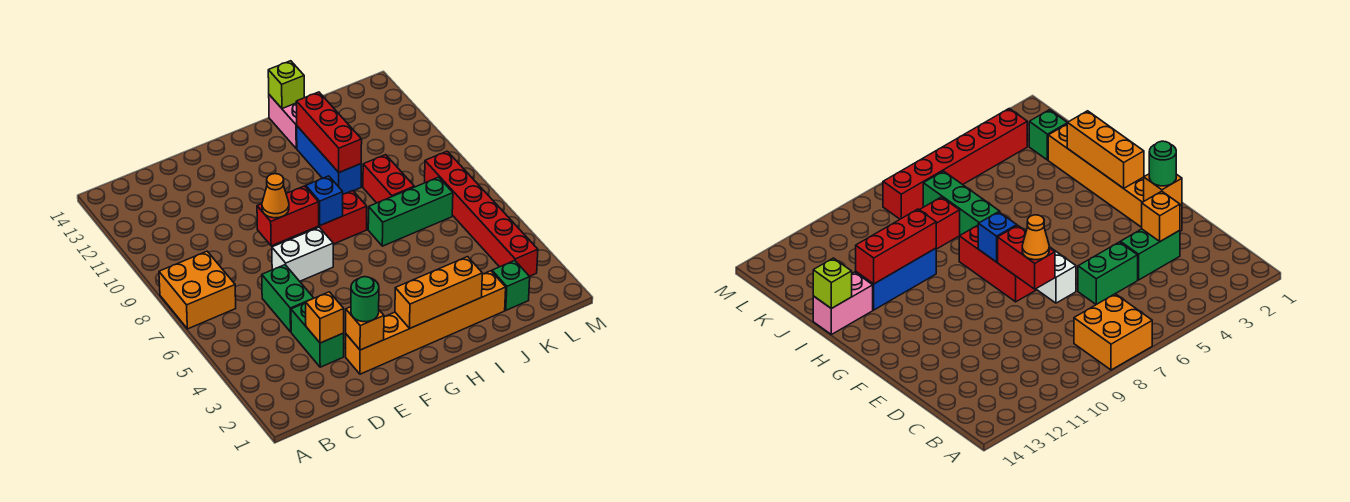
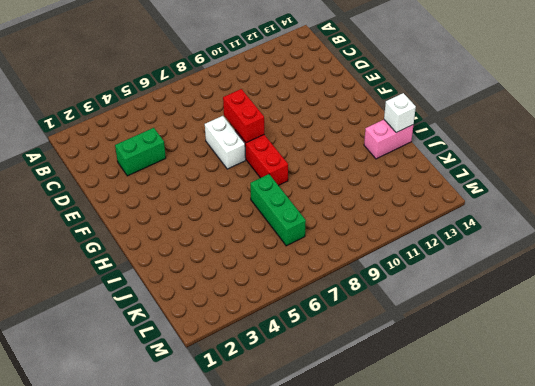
white 1x1 brick [384,93,416,133] -> lime 1x1 brick [268,61,304,109]
none -> orange 2x2 brick [159,251,236,329]
none -> green 1x2 brick [262,265,313,332]
none -> orange 1x6 brick [346,271,506,374]

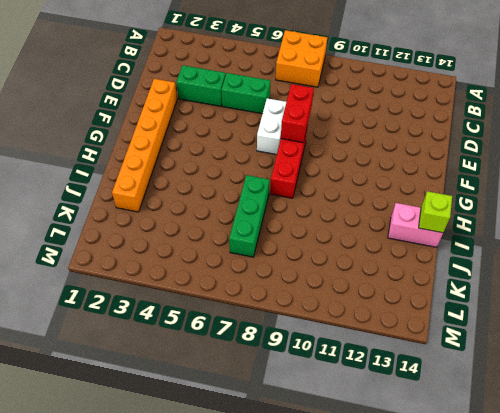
none -> blue 1x3 brick [297,126,361,194]
none -> red 1x2 brick [363,155,414,203]
none -> green 1x1 brick [492,260,530,310]

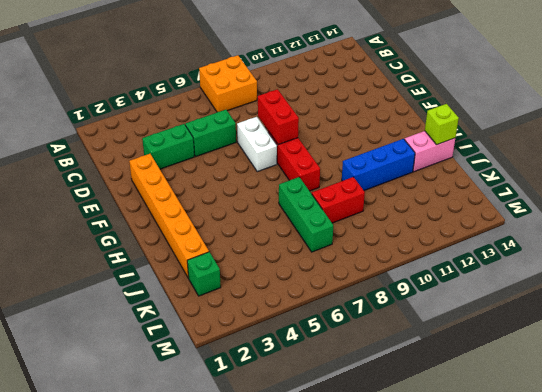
none -> red 1x6 brick [425,151,538,276]
none -> orange 1x1 brick [306,292,344,343]
none -> orange 1x1 brick [346,307,384,350]

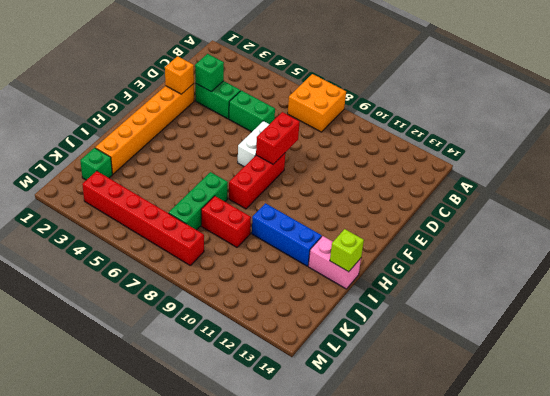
green 1x1 brick [195,54,224,91] -> orange 1x1 brick [306,292,344,343]
none -> orange 1x3 brick [395,257,482,328]
none -> blue 1x1 brick [306,176,343,225]
none -> red 1x3 brick [296,92,362,172]

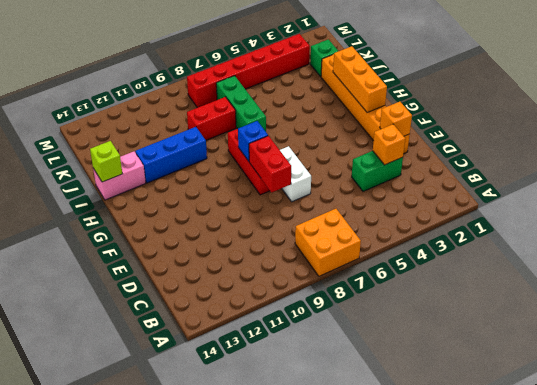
none -> green 1x2 brick [262,265,313,332]
none -> red 1x3 brick [296,92,362,172]
none -> green 1x1 round brick [351,277,379,322]

